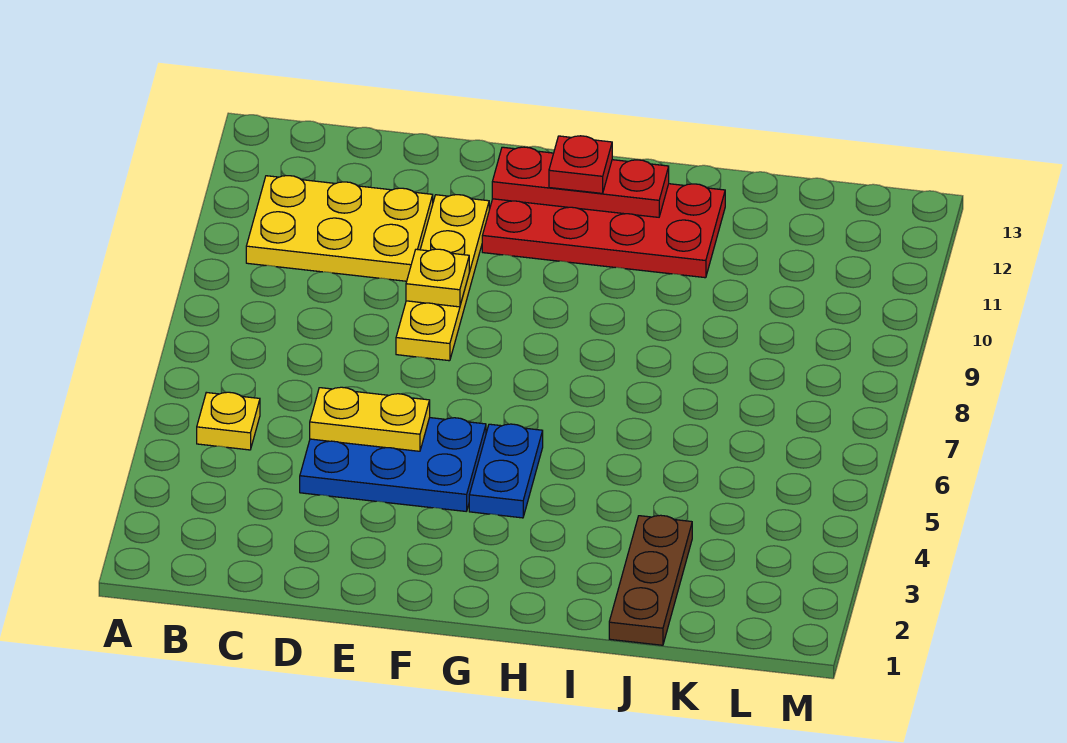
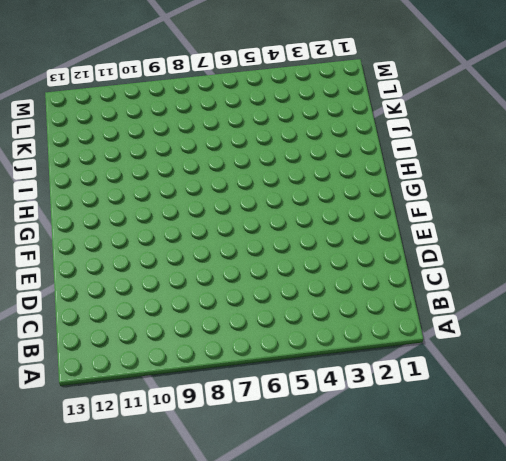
none -> yellow 1x1 plate [197,392,260,450]
none -> yellow 2x3 plate [246,176,433,281]

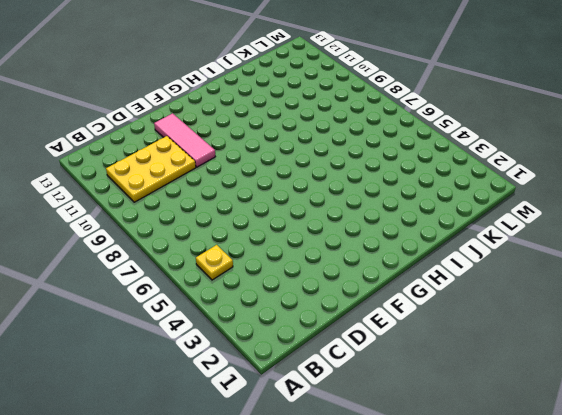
pink 1x3 tile [154,113,216,167] -> yellow 1x4 plate [396,195,489,361]
none -> blue 2x3 plate [300,418,486,511]
none -> red 2x4 plate [482,184,725,278]

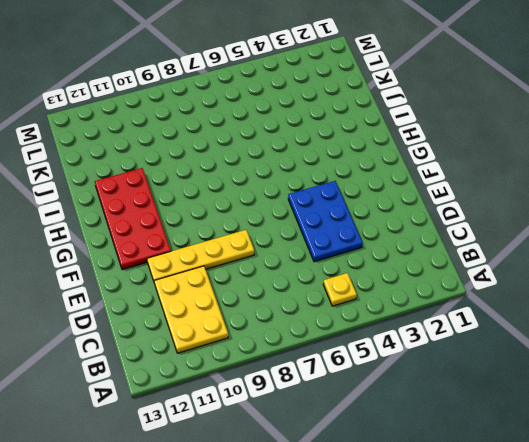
none -> blue 1x2 plate [469,424,543,518]
none -> brown 1x3 plate [609,515,692,645]

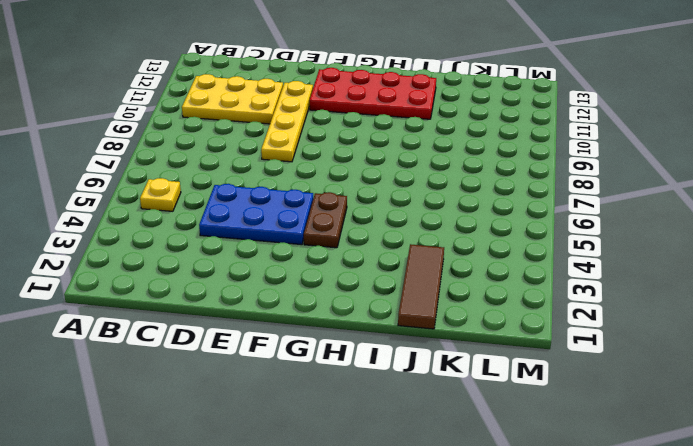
brown 1x2 plate [304,192,347,248] -> blue 1x2 plate [469,424,543,518]
brown 1x3 tile [398,244,444,329] -> brown 1x3 plate [609,515,692,645]
none -> yellow 1x2 plate [310,387,430,451]
none -> yellow 1x1 plate [406,249,469,307]

